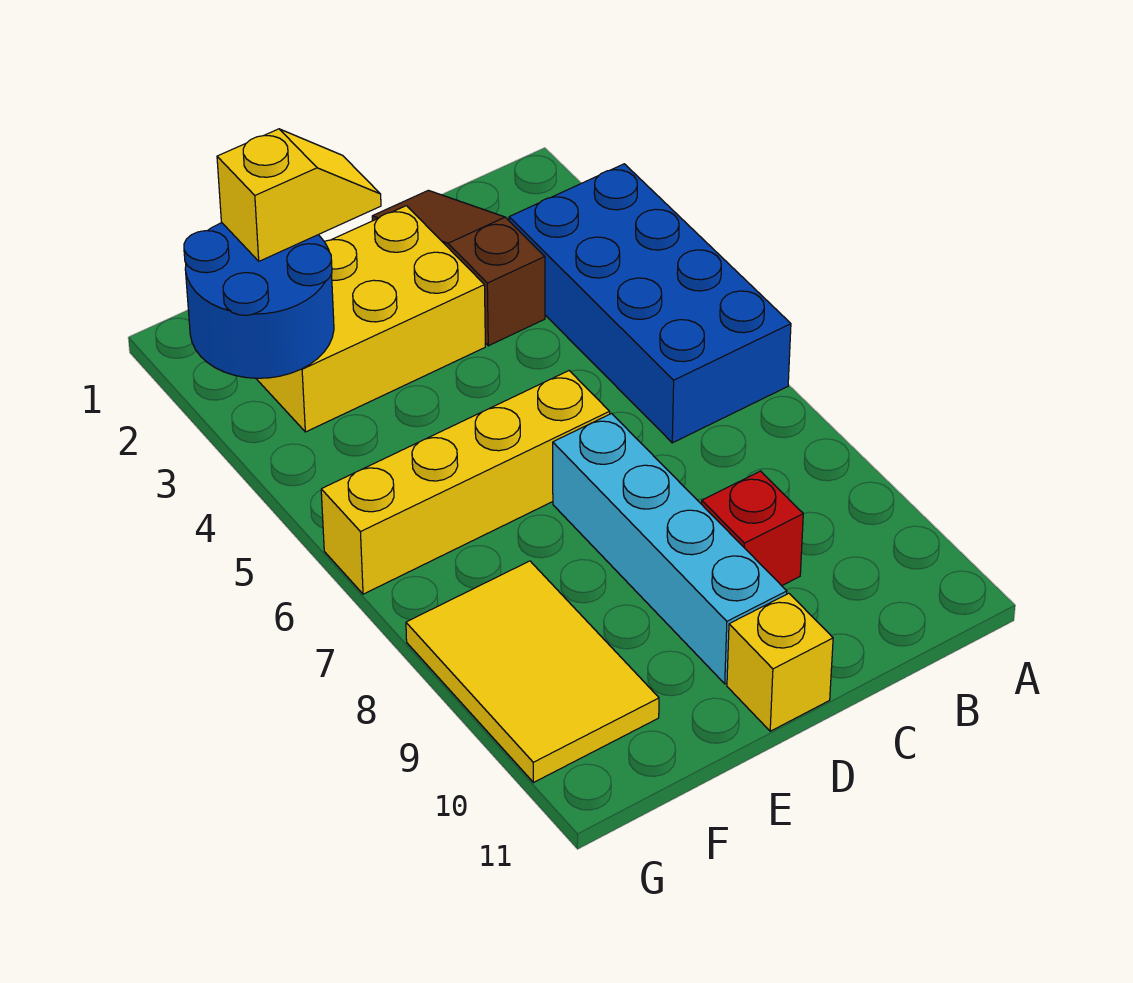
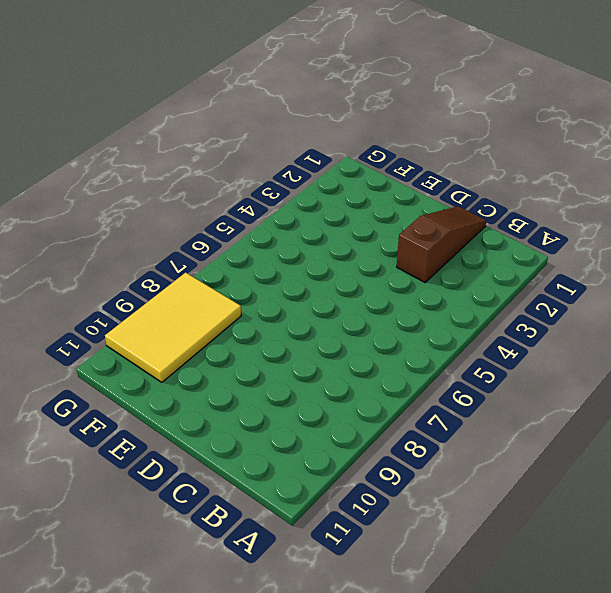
none -> blue 2x4 brick [509,164,791,443]
none -> red 1x1 brick [702,471,803,586]

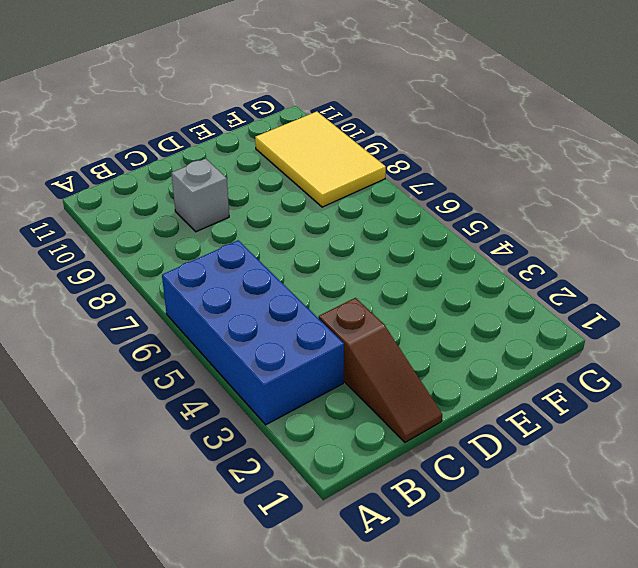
grey 1x1 brick [171,159,229,232] -> red 1x1 brick [702,471,803,586]
none -> yellow 2x3 brick [256,206,485,432]
none -> yellow 1x4 brick [321,371,610,594]

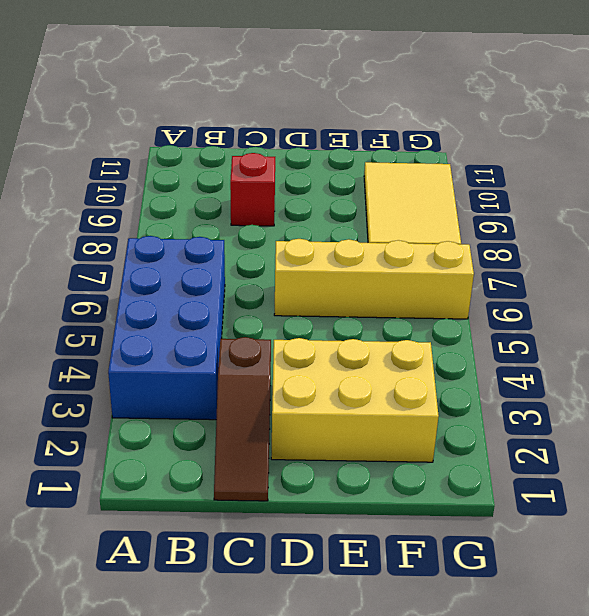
none -> cyan 1x4 brick [553,413,787,684]
none -> yellow 1x1 brick [727,593,833,731]

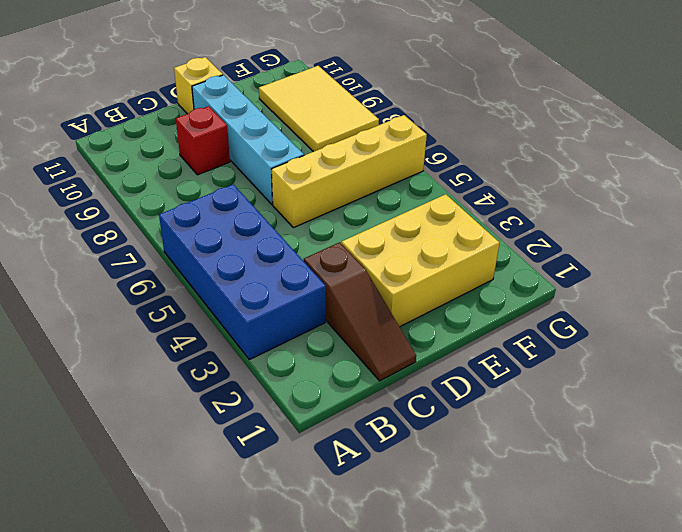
none -> blue 2x2 round brick [184,223,334,378]
none -> yellow 1x2 slope [217,129,381,261]

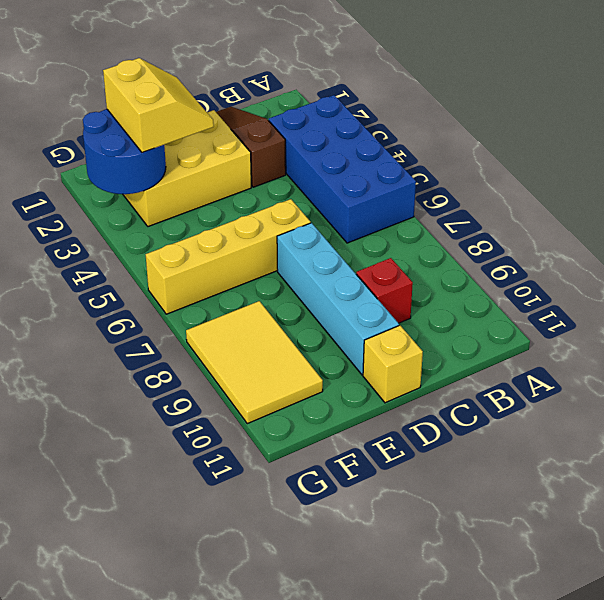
yellow 2x2 slope [103,58,214,153] -> yellow 1x2 slope [217,129,381,261]

